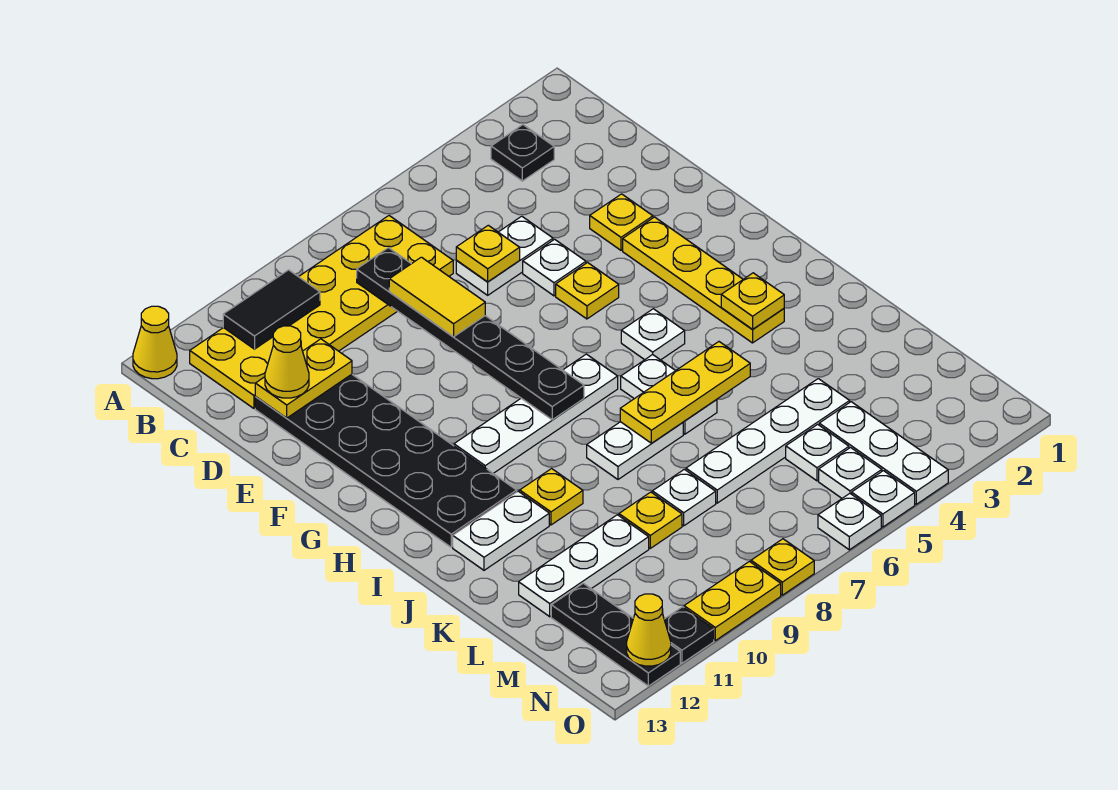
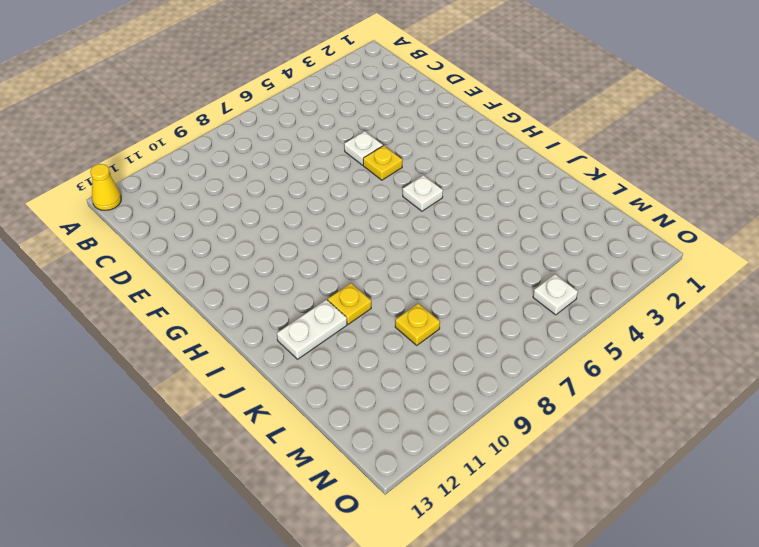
none -> black 1x1 plate [491,125,554,181]
none -> yellow 2x6 plate [190,216,453,408]
none -> white 1x2 plate [456,216,553,295]
none -> black 2x6 plate [255,374,517,547]

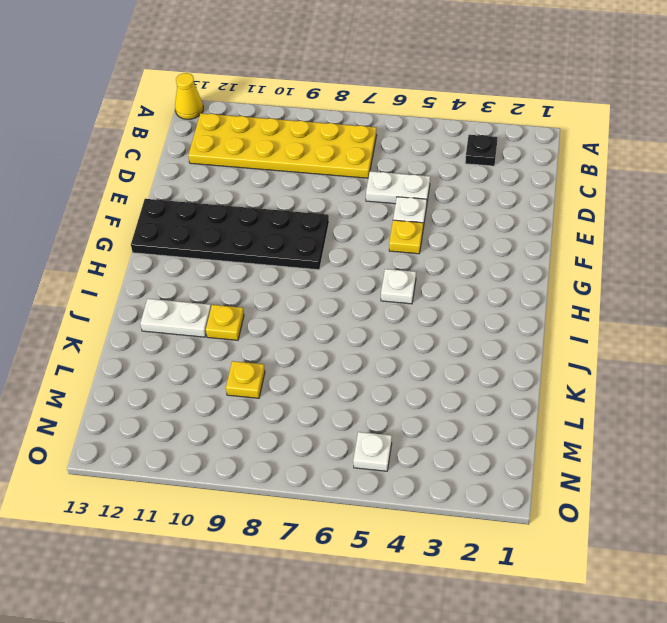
black 2x6 plate [131,199,329,270] -> black 2x6 plate turned to [255,374,517,547]
none -> yellow 1x1 plate [590,194,653,250]
none -> yellow 1x4 plate [623,217,784,343]
none -> white 1x4 plate [454,354,618,473]
none -> white 1x2 plate [621,355,717,434]

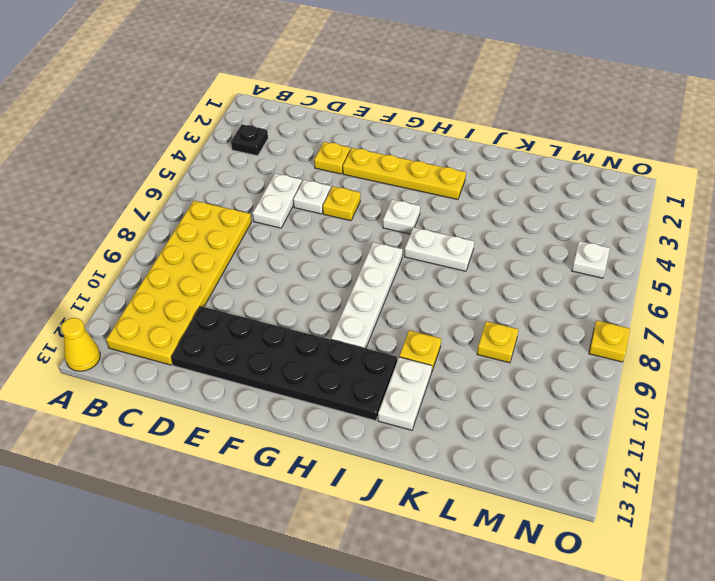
none -> white 1x2 plate [587,422,683,479]
none -> white 1x4 plate [686,379,850,503]
none -> white 1x1 plate [652,469,716,526]
none -> white 1x3 plate [519,515,649,617]

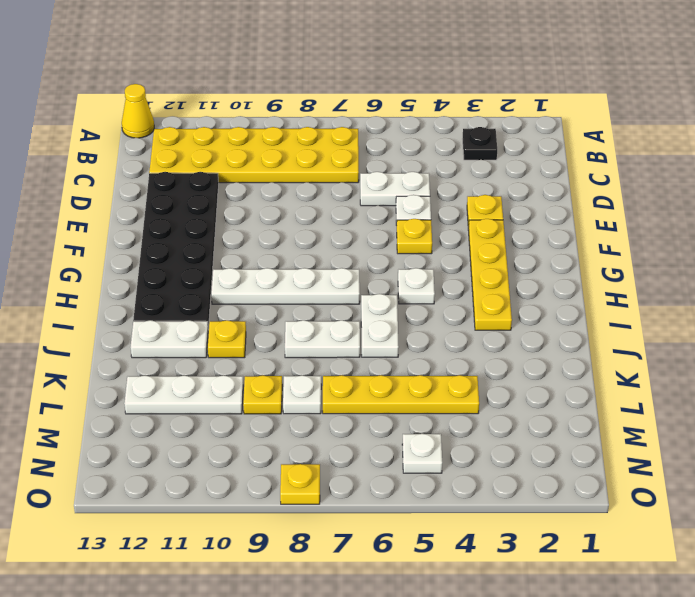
yellow 1x4 plate [323,375,479,414] -> white 1x4 plate [686,379,850,503]
none -> white 1x3 plate [819,402,948,504]
none -> white 1x1 plate [786,424,849,481]
none -> black 1x3 plate [551,583,680,686]
none -> white 1x1 plate [852,471,915,527]

